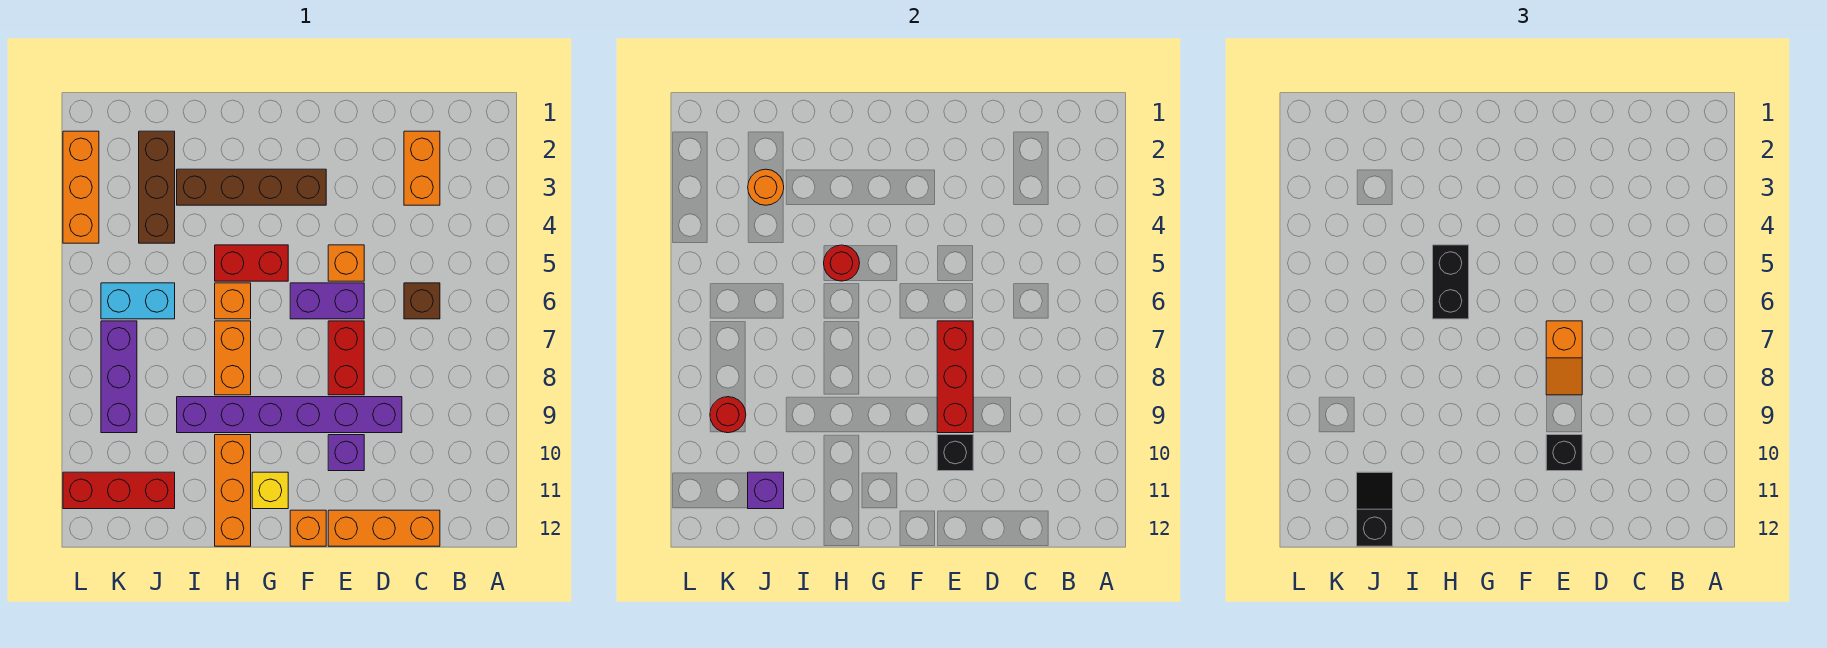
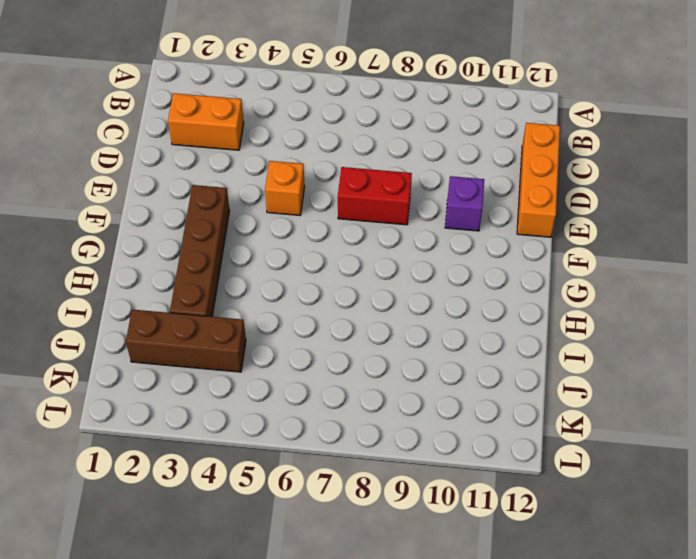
none -> brown 1x1 brick [404,283,440,319]
none -> purple 1x6 brick [177,397,402,433]
none -> purple 1x2 brick [290,283,364,319]
none -> orange 1x1 brick [290,510,326,546]

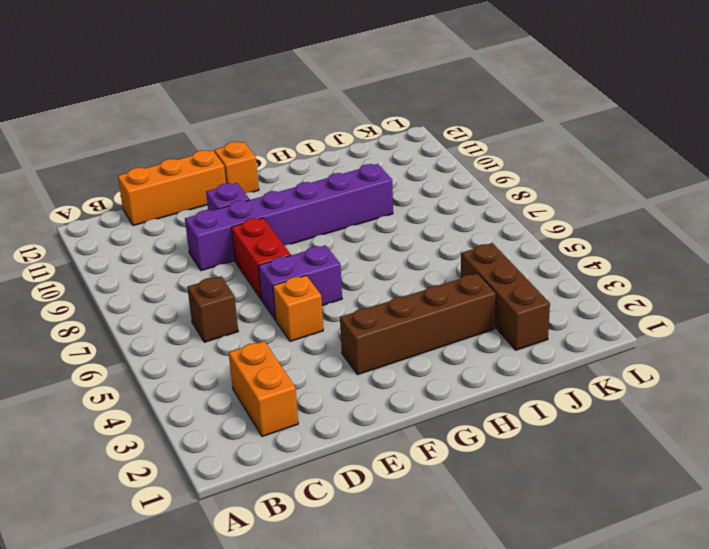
none -> red 1x2 brick [215,245,288,281]
none -> yellow 1x1 brick [252,472,288,509]
none -> orange 1x1 brick [215,283,251,319]
none -> orange 1x2 brick [215,321,251,395]

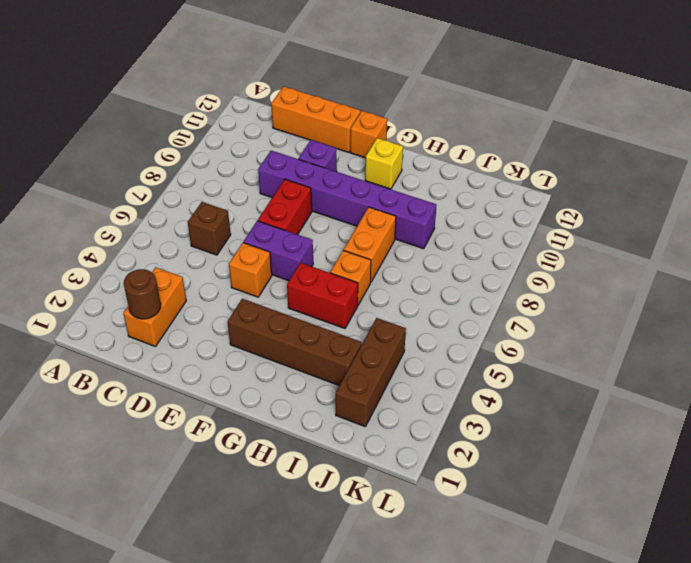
brown 1x1 round brick [124,269,161,319] -> none
none -> orange 1x3 brick [215,435,251,546]
none -> cyan 1x2 brick [101,283,175,319]
none -> red 1x3 brick [63,472,175,509]
none -> purple 1x3 brick [101,321,137,433]

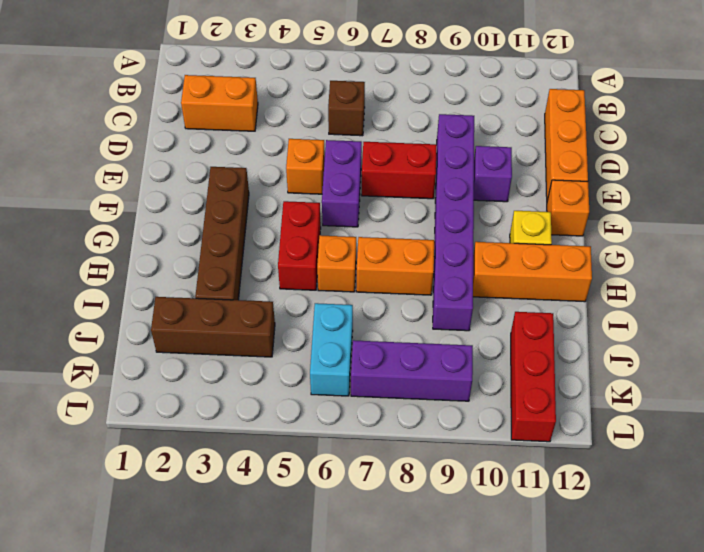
none -> orange 1x3 brick [63,131,99,243]
none -> red 1x3 brick [937,321,973,433]
none -> black 1x1 brick [937,435,973,471]
none -> red 1x1 round brick [824,245,860,281]

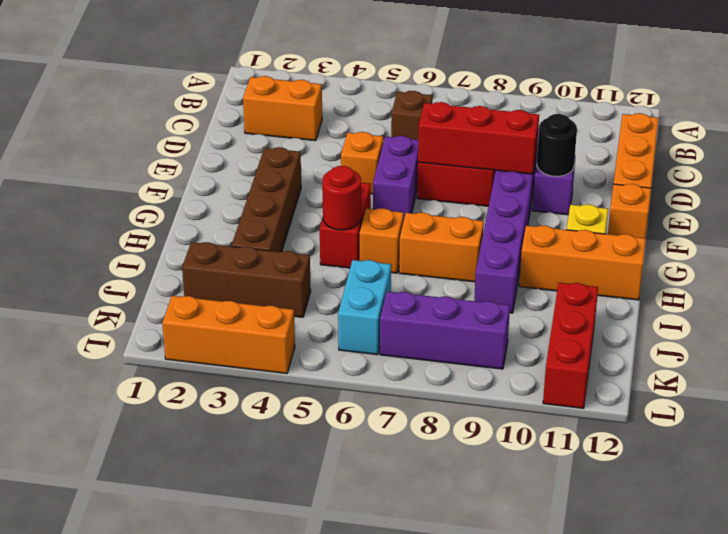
black 1x1 round brick [537,114,577,176] -> black 1x1 brick [937,435,973,471]
none -> orange 1x1 round brick [748,169,784,205]
none -> purple 1x1 brick [748,472,784,509]
none -> red 1x1 round brick [710,397,746,433]
none -> orange 1x2 slope [1546,321,1582,395]

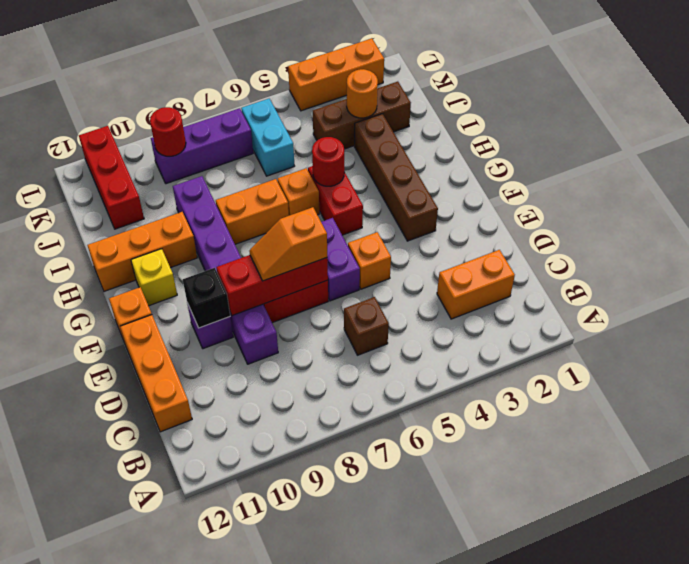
none -> purple 1x1 brick [748,472,784,509]
none -> black 1x1 brick [1546,435,1582,471]
none -> black 1x2 brick [1433,245,1469,319]
none -> black 1x2 slope [1357,472,1393,546]

